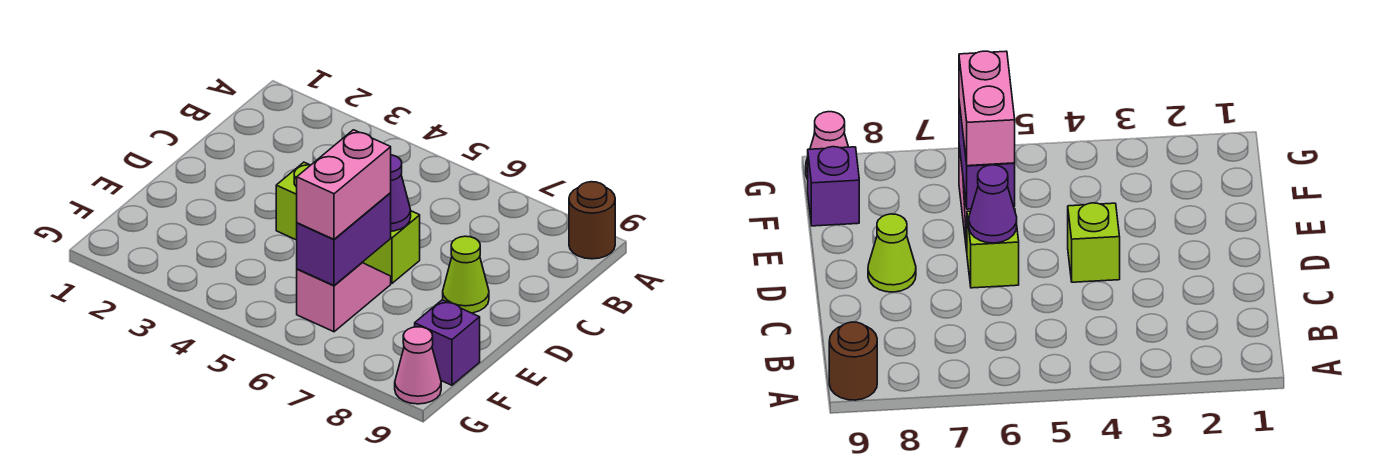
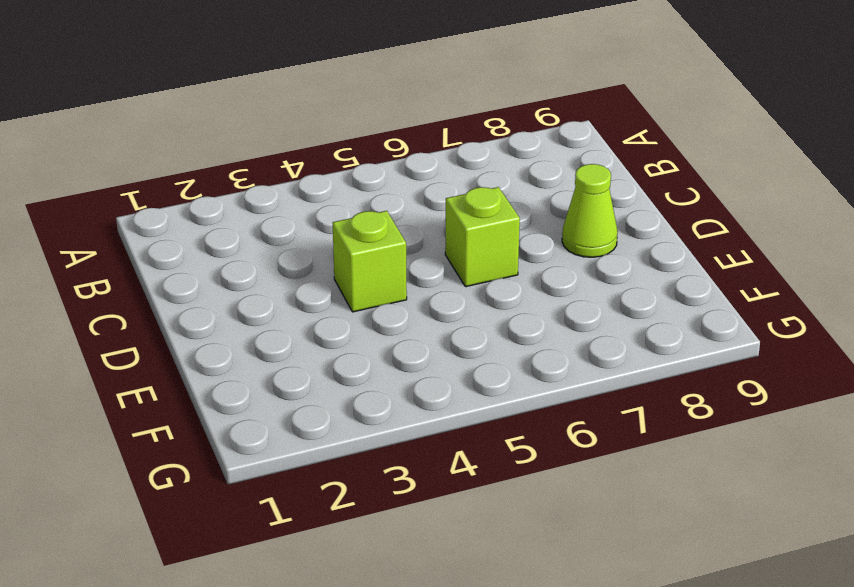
none -> brown 1x1 round brick [569,182,615,259]
none -> pink 1x2 slope [297,263,391,332]

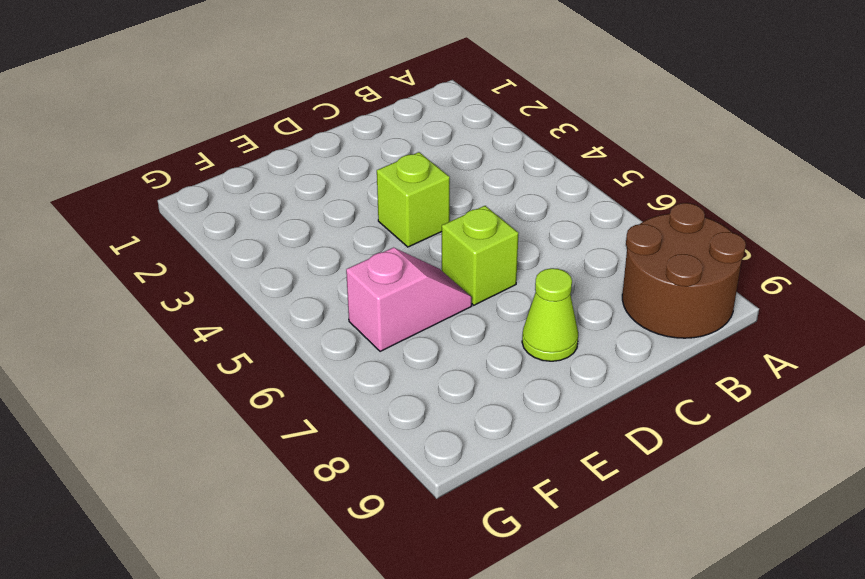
brown 2x2 round brick [622,203,746,338] -> brown 1x1 round brick [569,182,615,259]
none -> purple 1x1 brick [415,300,480,385]
none -> pink 1x1 cone [395,327,441,404]

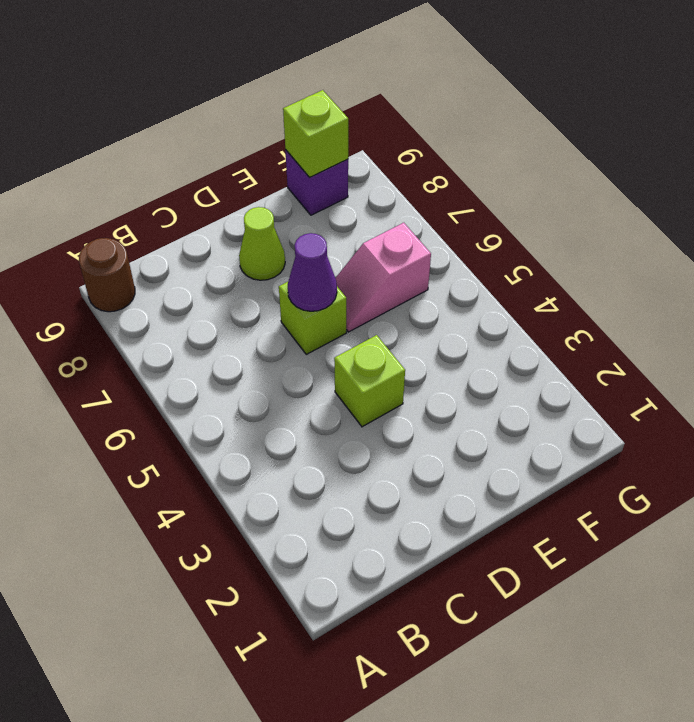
lime 1x1 brick [283,90,348,177] -> none
none -> pink 1x1 cone [395,327,441,404]
none -> purple 1x2 brick [297,193,391,285]

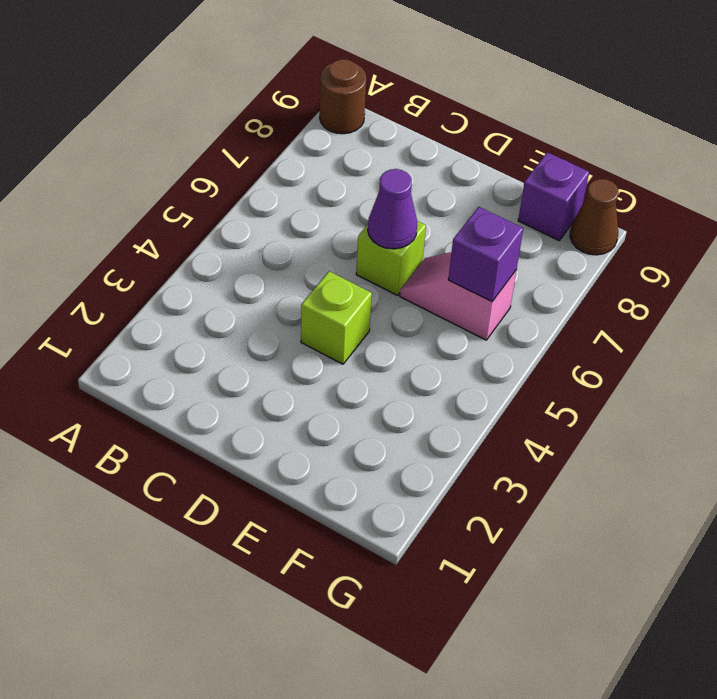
purple 1x1 brick [448,207,523,301] -> purple 1x2 brick [297,193,391,285]
brown 1x1 cone [570,179,619,255] -> pink 1x1 cone [395,327,441,404]
none -> lime 1x1 cone [443,236,489,313]
none -> pink 1x2 brick [297,130,391,239]

